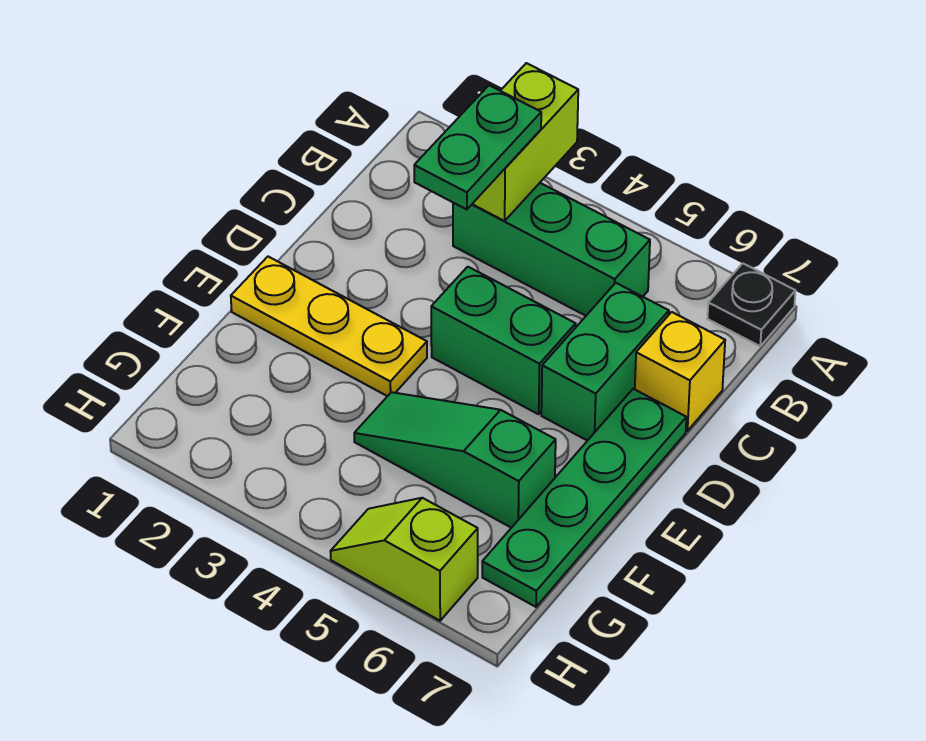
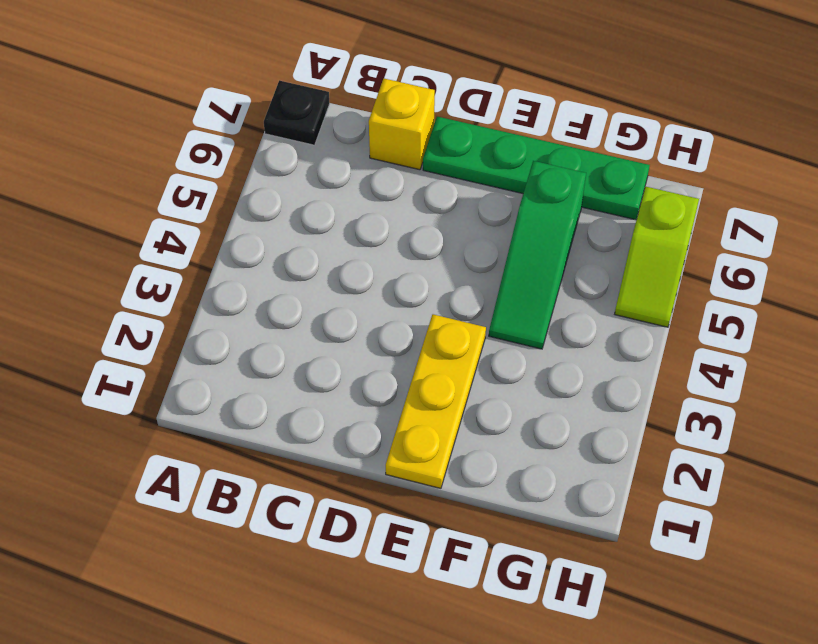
none -> green 1x3 brick [453,183,650,316]
none -> green 1x2 brick [541,283,669,441]

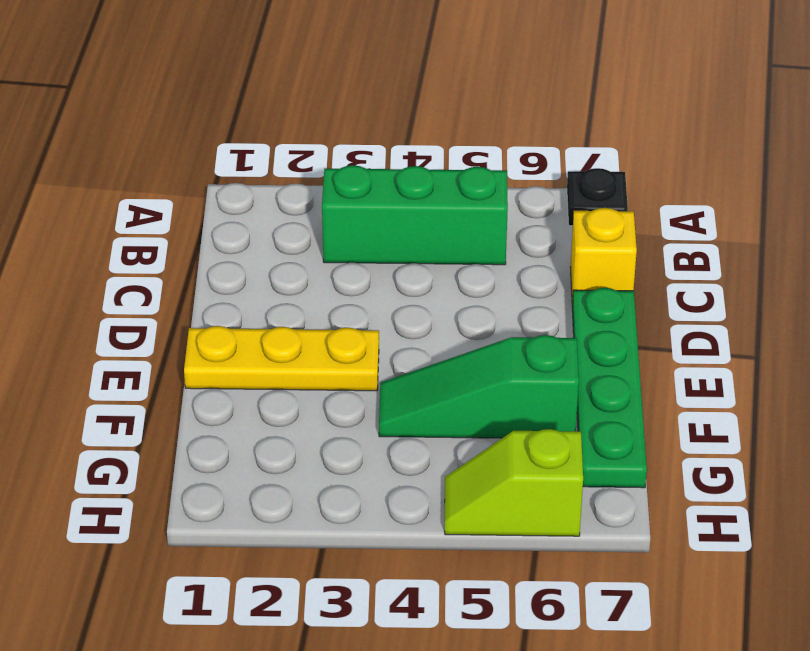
none -> green 1x2 brick [541,283,669,441]
none -> green 1x2 brick [431,267,576,414]

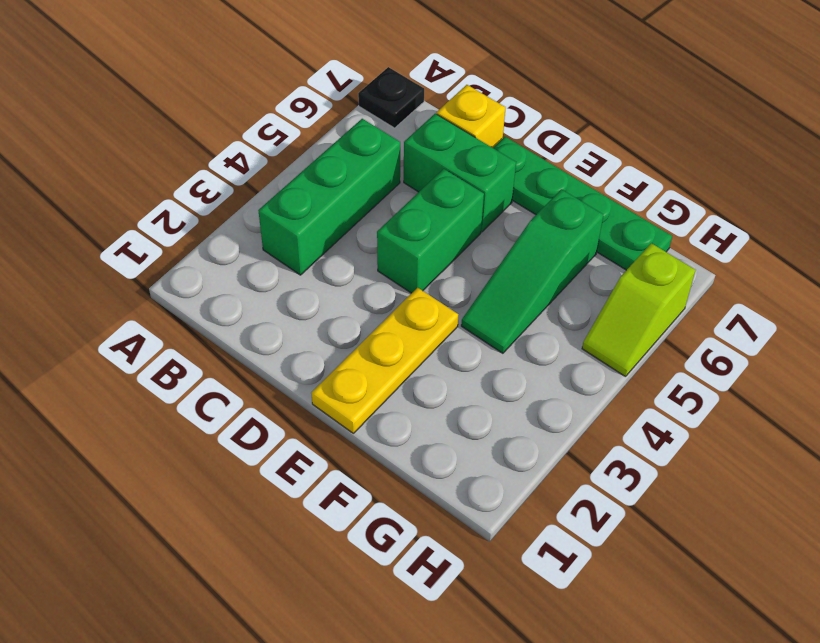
none -> lime 1x2 brick [473,63,578,221]
none -> green 1x2 plate [414,85,541,210]

